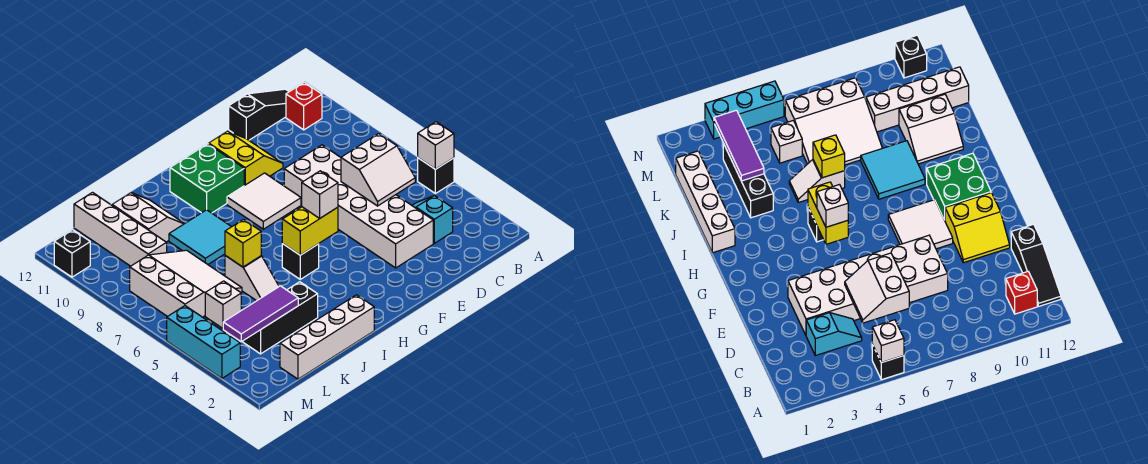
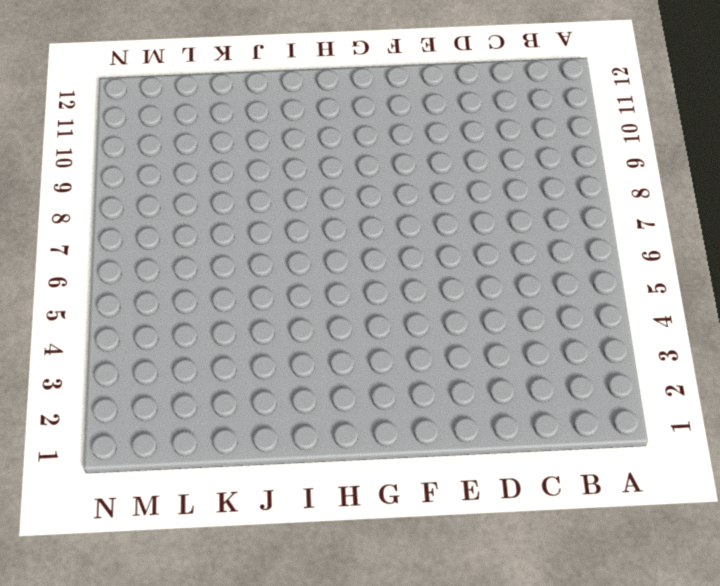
none -> black 1x1 brick [418,158,454,194]
none -> red 1x1 brick [286,82,322,130]
none -> black 1x3 slope [229,89,289,140]

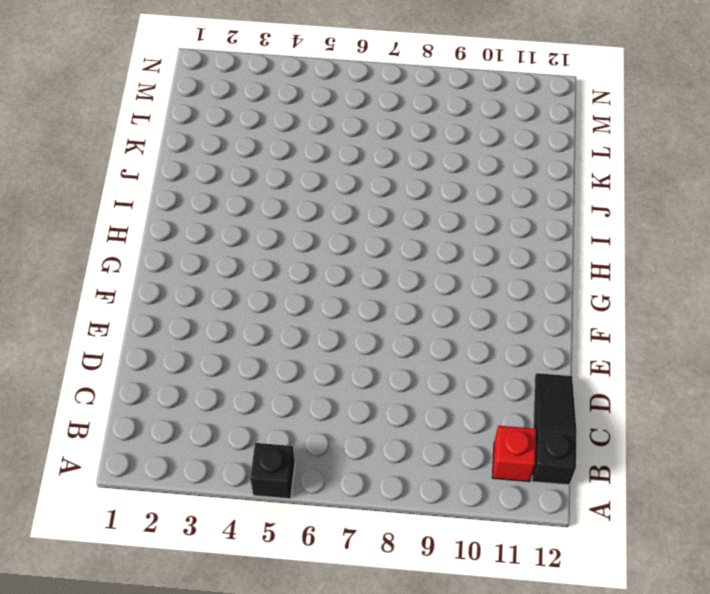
black 1x3 slope [532,373,577,485] -> black 1x3 slope turned to [229,89,289,140]
none -> cyan 1x2 slope [412,196,453,243]
none -> white 2x6 brick [284,145,433,268]
none -> yellow 2x2 slope [209,131,283,186]

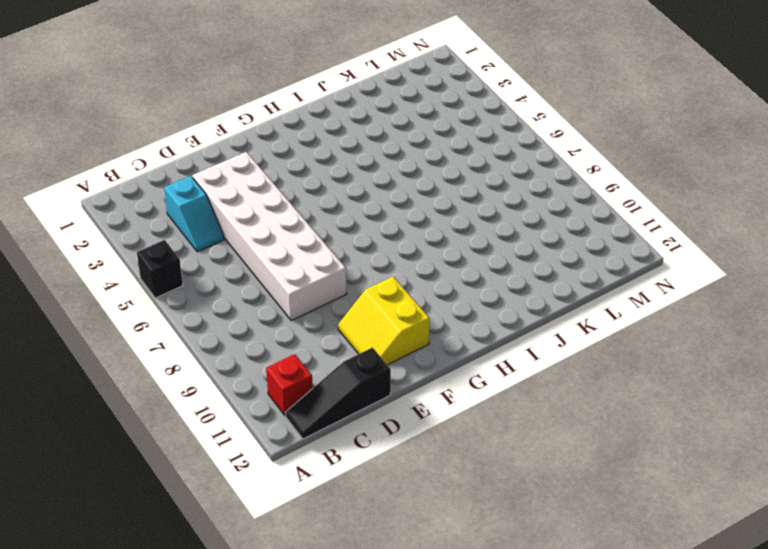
none -> white 2x2 tile [227,173,301,229]
none -> green 2x2 brick [170,144,244,213]
none -> black 1x1 brick [282,244,319,279]

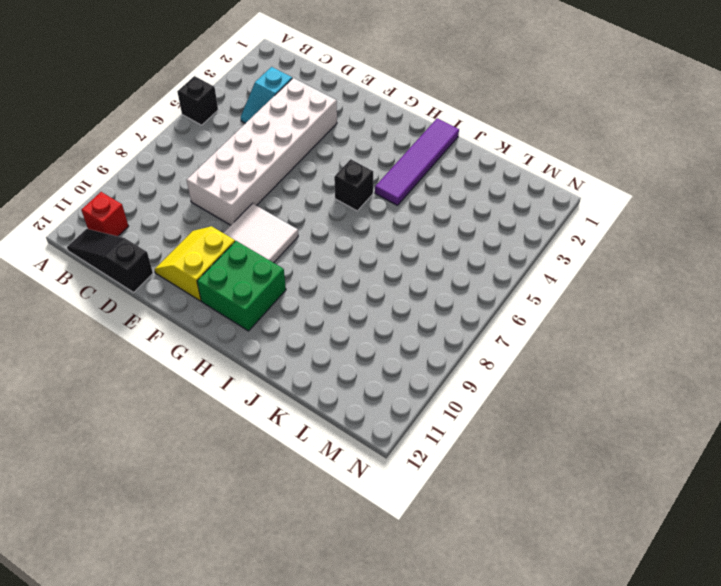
purple 1x4 tile [375,118,459,205] -> white 1x4 brick [280,295,374,379]
none -> cyan 2x2 tile [169,210,231,264]
none -> black 1x3 brick [243,282,318,354]
none -> white 1x2 slope [225,256,279,301]

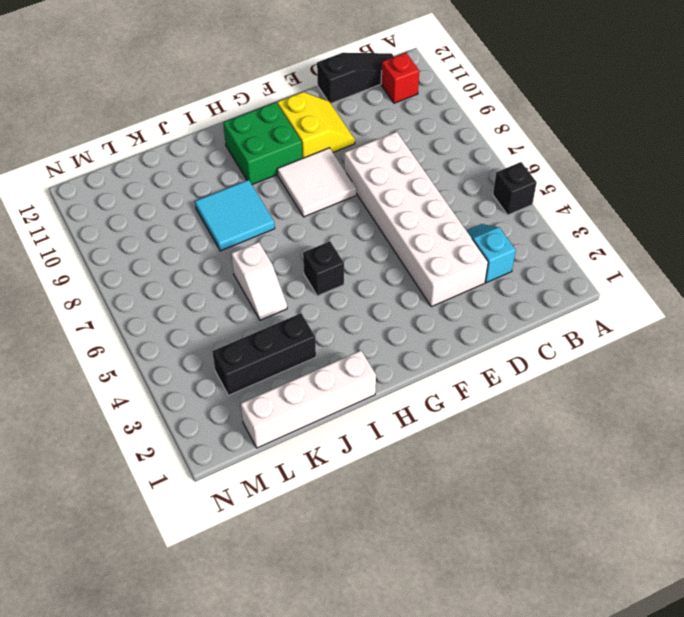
none -> white 2x2 slope [112,193,184,242]
none -> white 3x3 slope [130,250,242,317]
none -> white 1x1 brick [205,281,241,328]

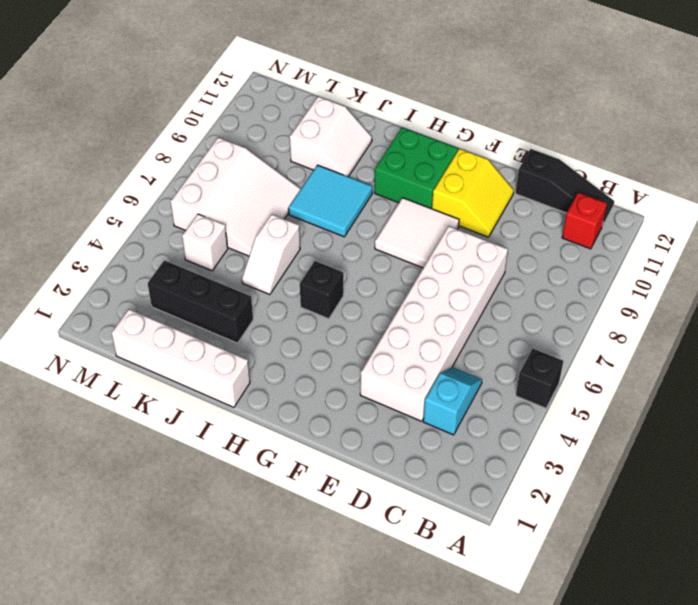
none -> white 1x4 brick [74,193,167,266]
none -> cyan 1x3 brick [167,306,240,378]
none -> black 1x1 brick [54,230,90,277]

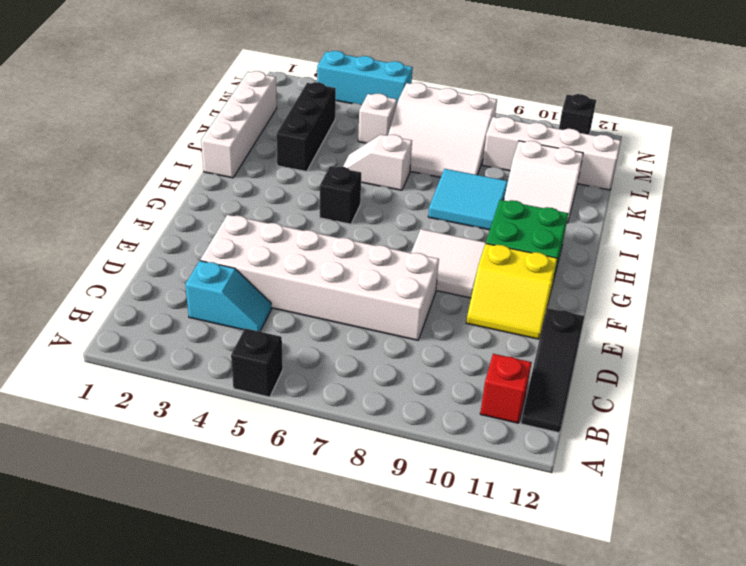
none -> white 1x1 brick [418,122,454,169]
none -> white 2x2 slope [341,134,415,206]
none -> yellow 1x2 brick [282,207,338,255]

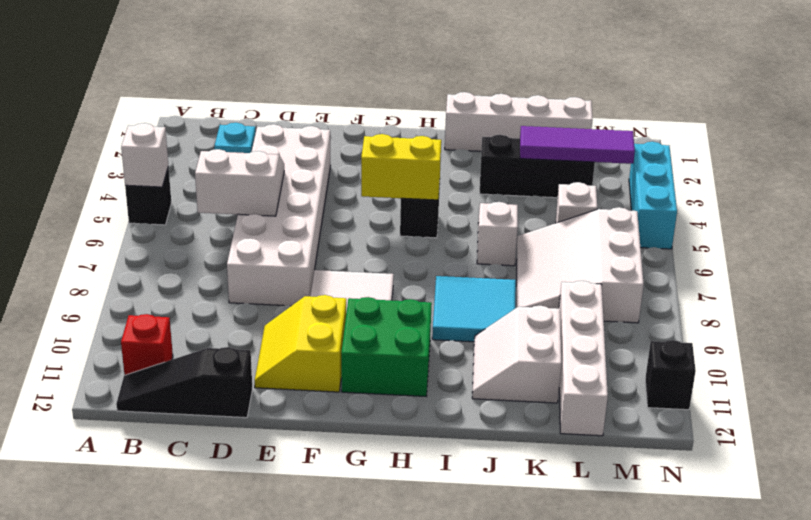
none -> yellow 1x1 brick [225,220,261,267]
none -> white 1x1 brick [302,171,338,218]

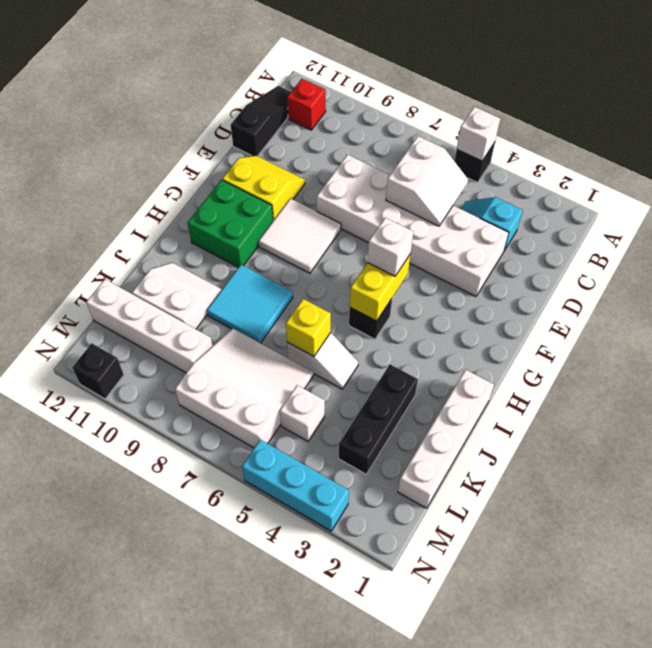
none -> purple 1x3 tile [223,286,298,342]

